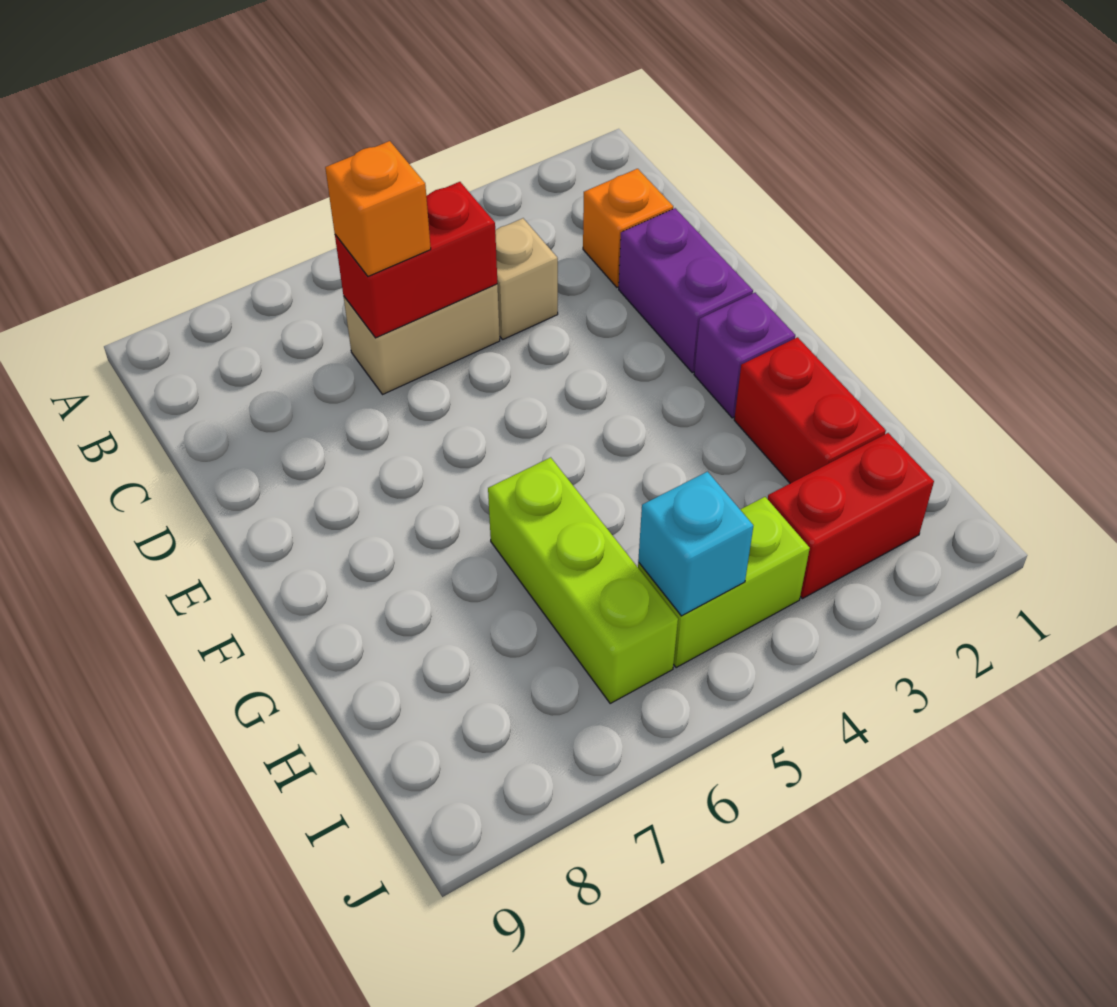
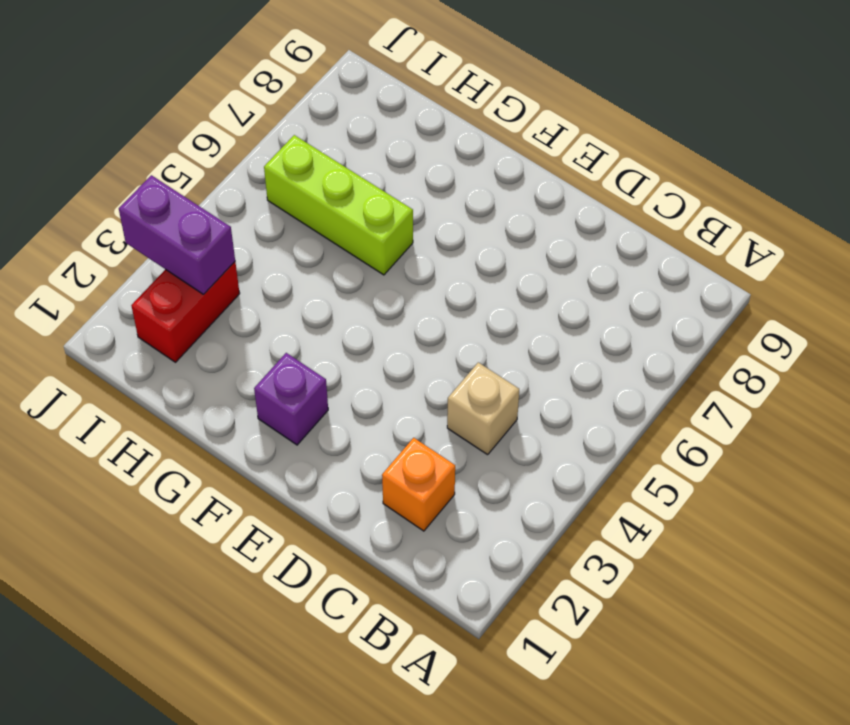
purple 1x2 brick [119,175,235,294] -> purple 1x2 brick moved to [619,208,753,373]
none -> tan 1x2 brick [344,284,500,394]
none -> red 1x2 brick [734,337,886,483]
none -> lime 1x2 brick [638,497,810,668]

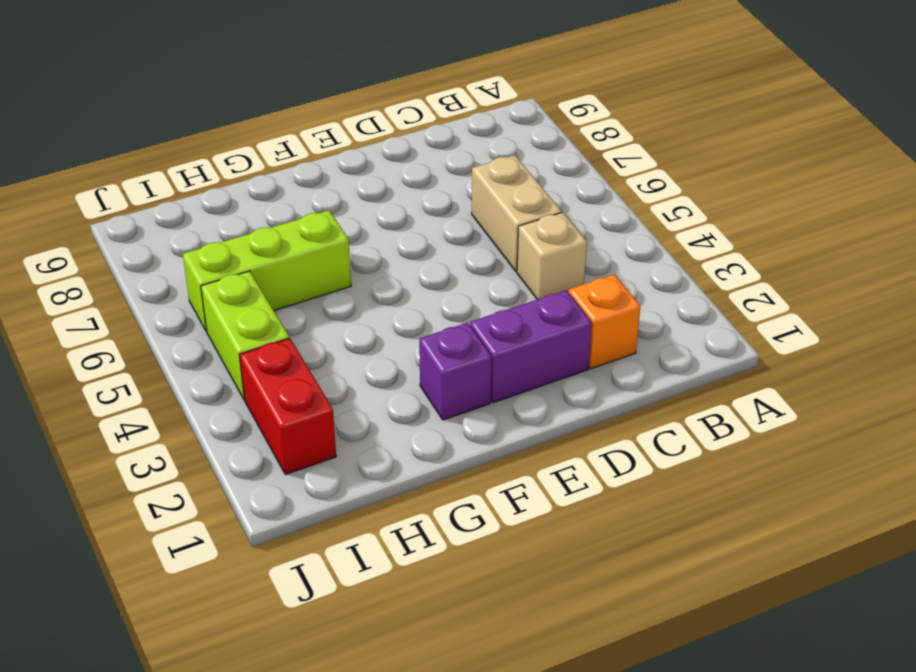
none -> red 1x2 brick [734,337,886,483]
none -> red 1x2 brick [335,182,497,338]
none -> cyan 1x1 brick [638,472,753,616]

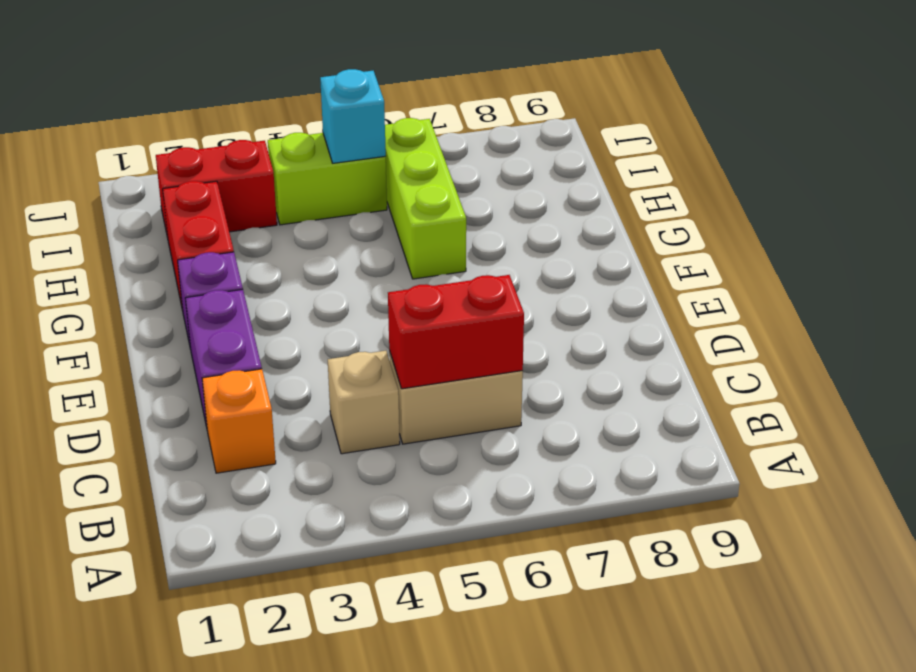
none -> orange 1x1 brick [325,141,431,276]

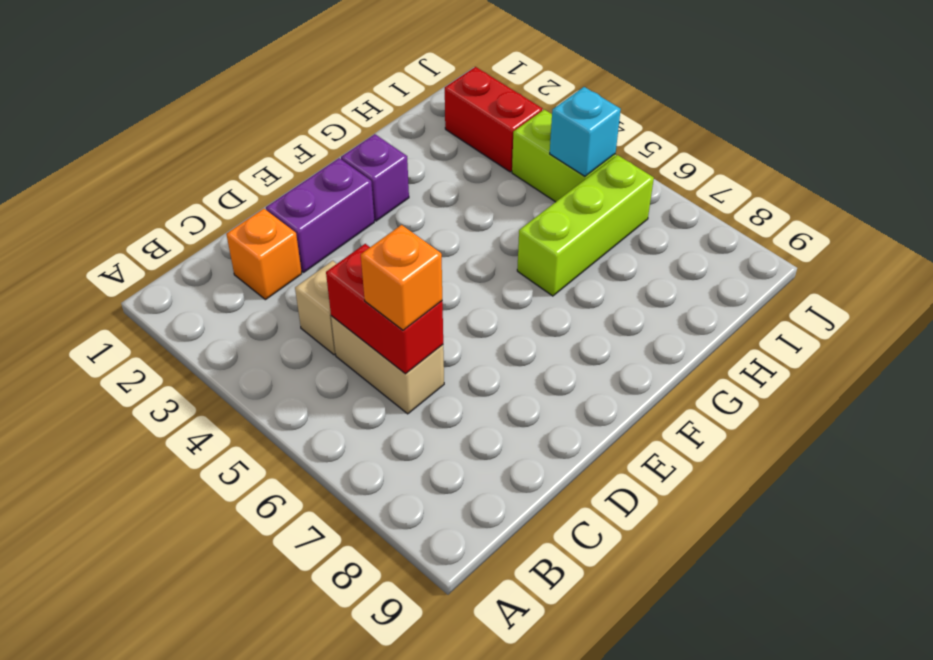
none -> red 1x2 brick [734,337,886,483]

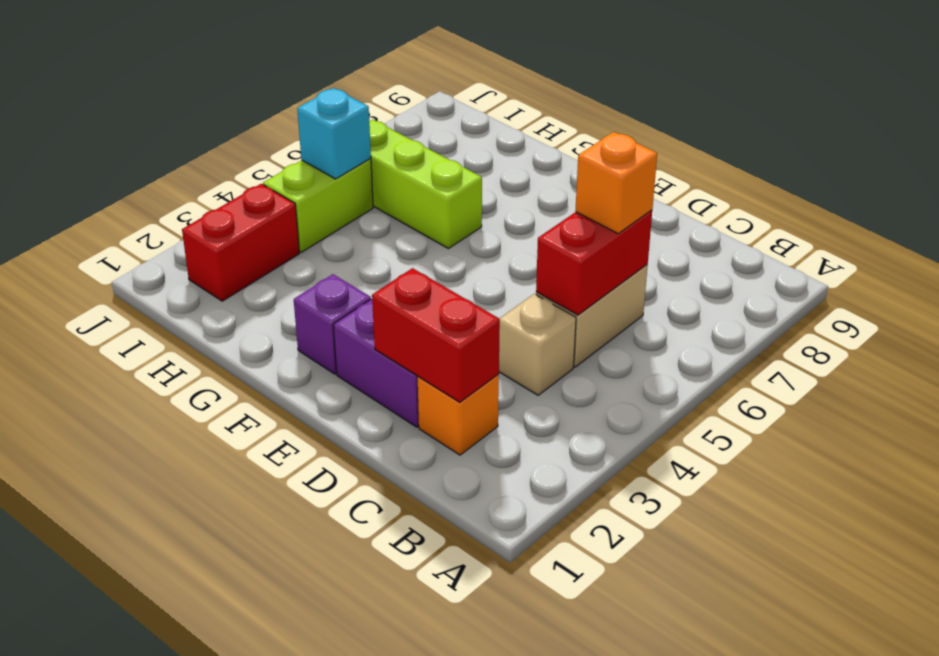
red 1x2 brick [372,268,500,402] -> red 1x2 brick moved to [734,337,886,483]

